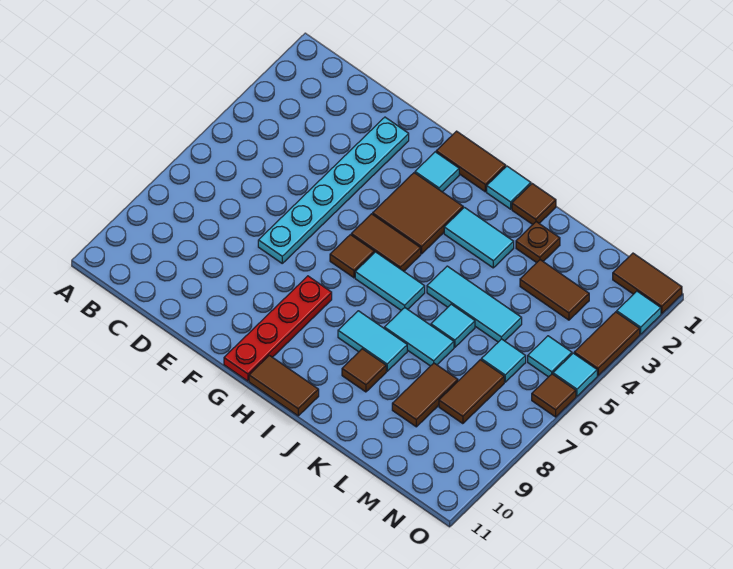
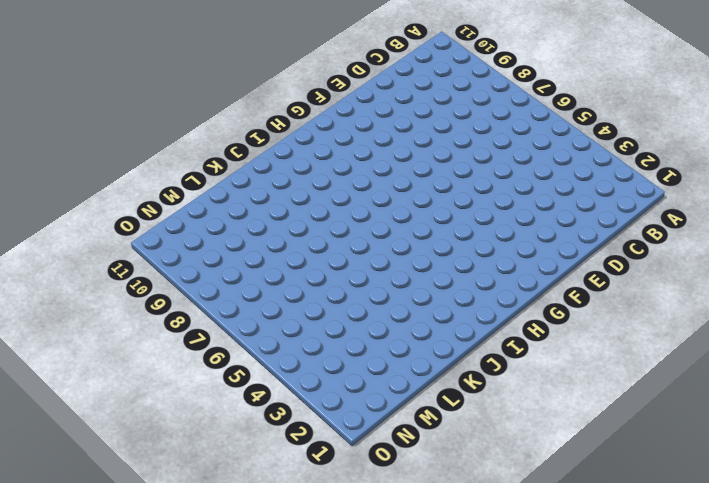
none -> cyan 1x6 plate [258,117,409,263]
none -> brown 1x2 tile [436,131,506,192]
none -> cyan 1x1 tile [415,152,459,192]

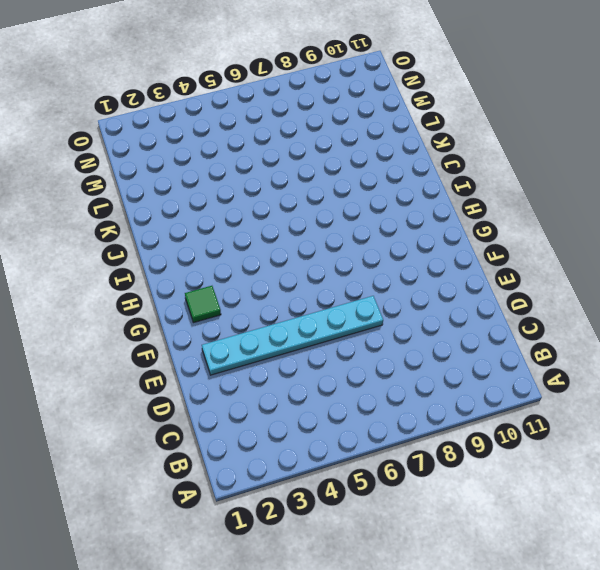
green 1x1 tile [185,286,221,323] -> cyan 1x1 tile [415,152,459,192]
none -> brown 1x2 tile [436,131,506,192]
none -> brown 2x2 tile [373,173,463,254]
none -> brown 1x2 tile [351,214,421,271]

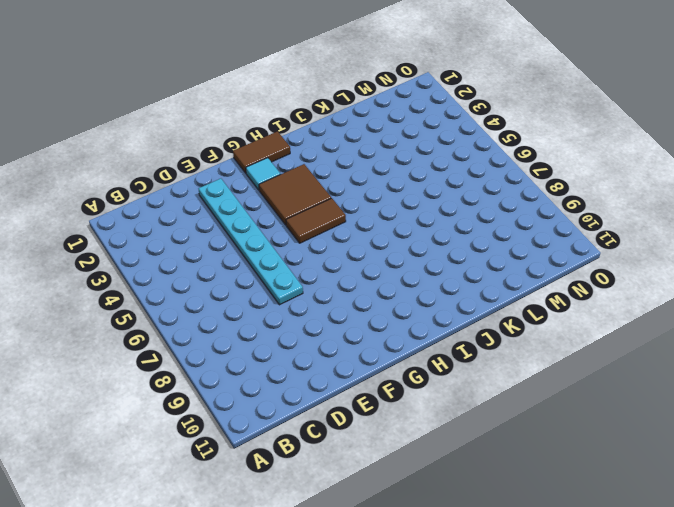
none -> brown 1x1 tile [330,235,374,278]
none -> red 1x4 plate [224,276,332,381]
none -> cyan 1x2 tile [355,252,425,310]

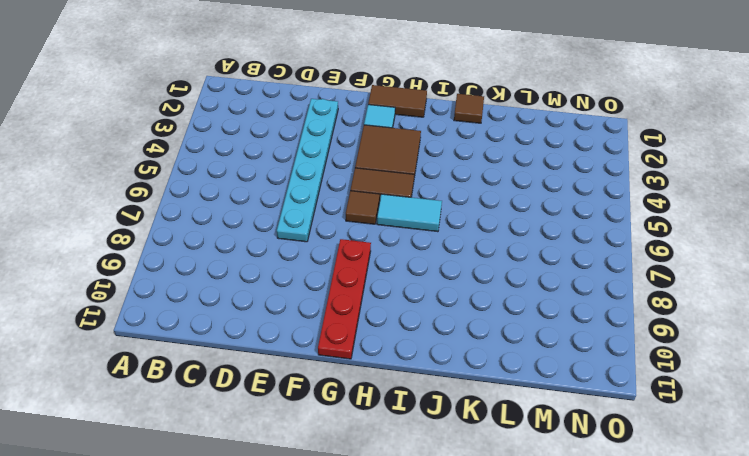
none -> brown 1x2 tile [249,355,319,416]
none -> cyan 1x1 tile [487,166,531,209]
none -> cyan 1x2 tile [444,207,514,268]

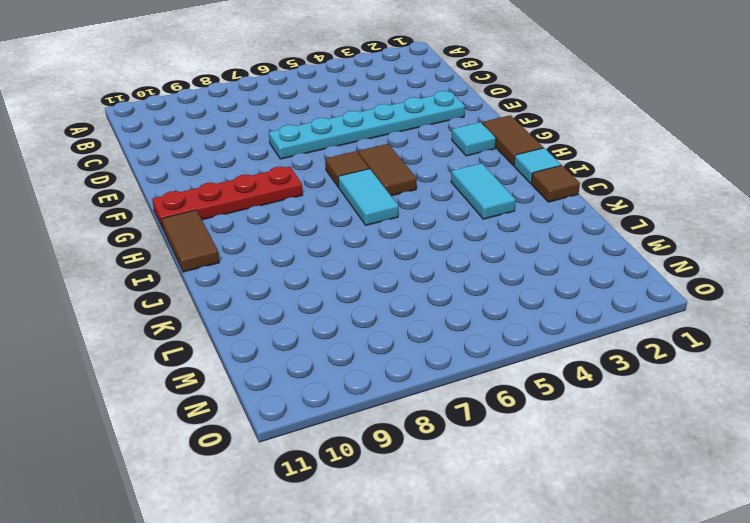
none -> brown 2x2 tile [373,173,463,254]
none -> cyan 1x2 tile [338,311,407,371]
none -> cyan 1x3 tile [427,266,522,342]

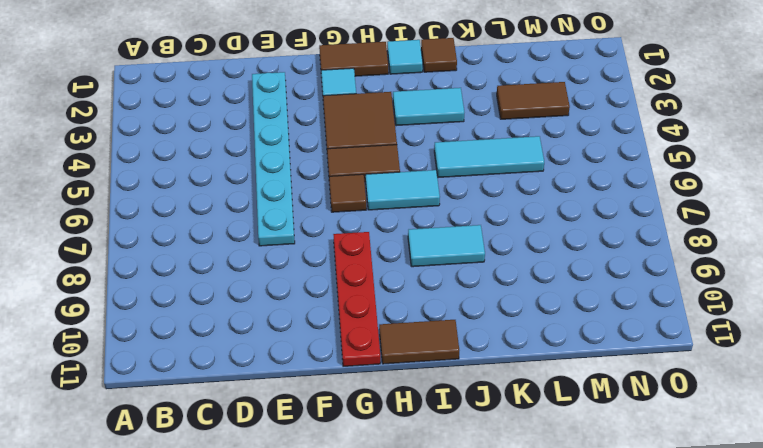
none -> cyan 1x2 tile [384,308,454,366]
none -> brown 1x1 tile [342,349,386,392]
none -> brown 1x1 plate [516,222,560,263]

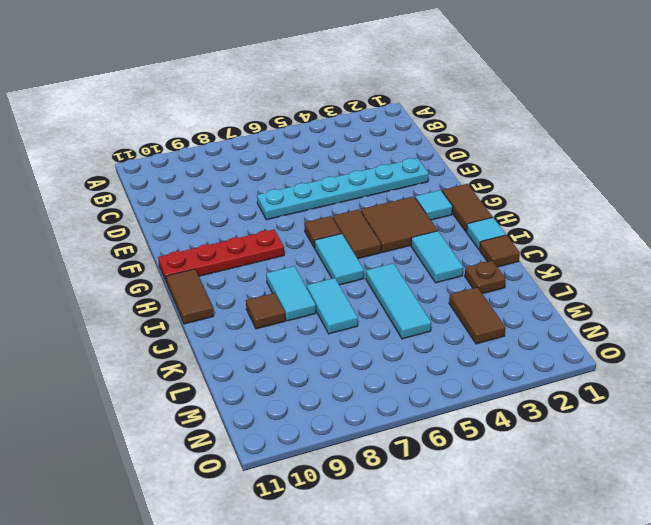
none -> cyan 1x1 tile [431,304,475,347]
none -> brown 1x2 tile [392,363,458,427]
none -> cyan 1x1 tile [481,339,526,382]

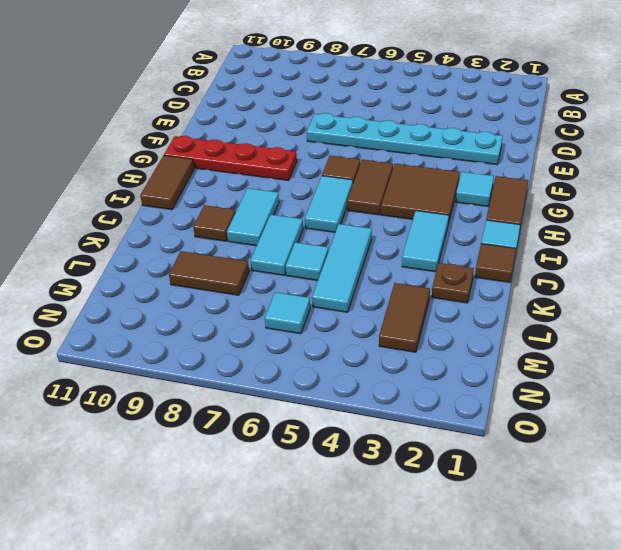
none -> brown 1x2 tile [439,360,504,424]
none -> brown 1x2 tile [613,253,682,314]
none -> cyan 1x1 tile [528,336,572,377]

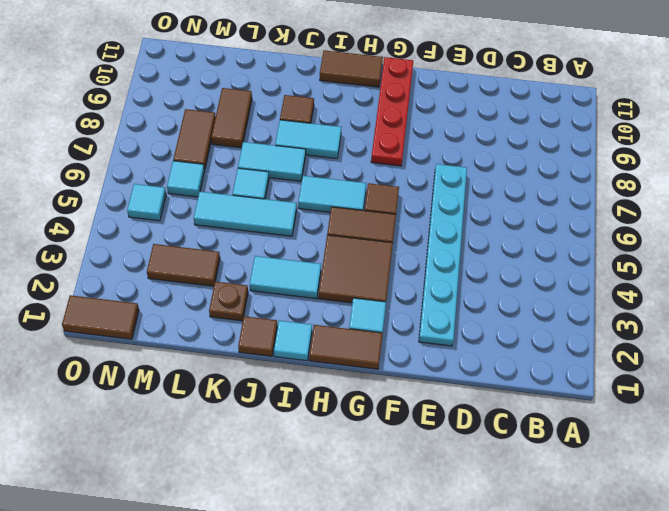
none -> cyan 1x1 tile [617,291,661,334]
none -> brown 1x2 tile [574,312,640,376]
none -> cyan 1x1 tile [553,353,597,396]

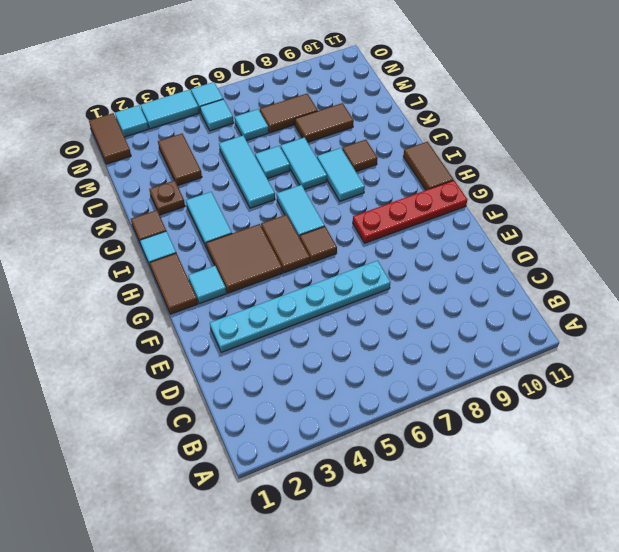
cyan 1x2 tile [141,90,199,129] -> brown 1x2 tile [574,312,640,376]
none -> brown 1x1 tile [532,374,576,417]

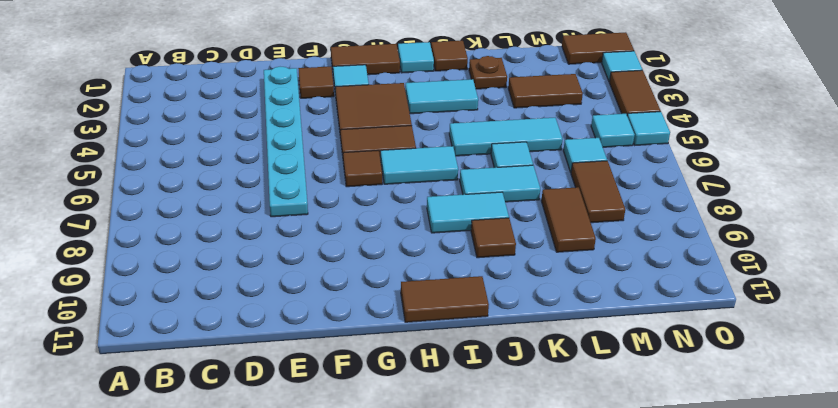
brown 1x1 tile [298,67,334,98] -> brown 1x1 tile moved to [532,374,576,417]
none -> red 1x4 plate [224,276,332,381]

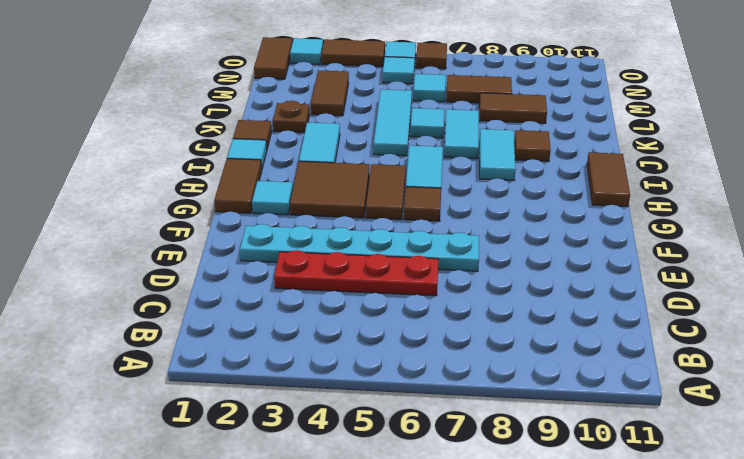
red 1x4 plate [274,250,438,296] -> red 1x4 plate moved to [224,276,332,381]

